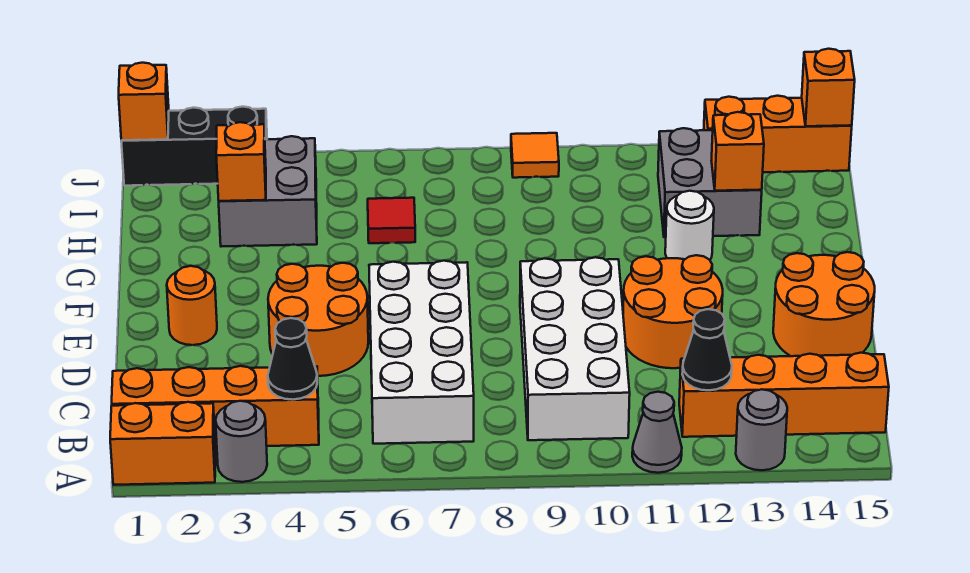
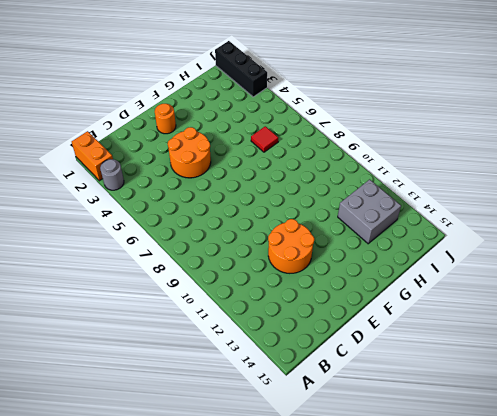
none -> grey 1x1 cone [632,392,682,473]
none -> grey 1x1 round brick [736,389,787,470]
none -> orange 1x4 brick [112,366,319,447]

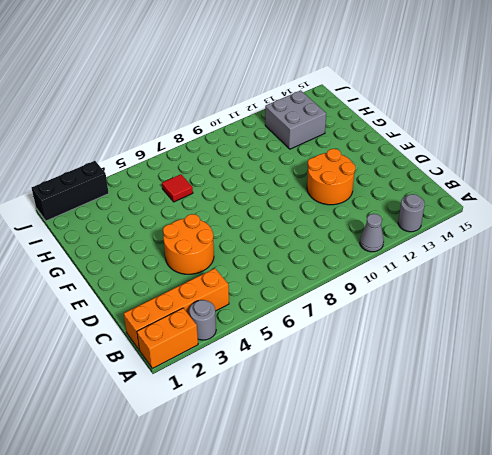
none -> white 2x4 brick [369,261,474,444]
none -> white 2x4 brick [520,257,630,440]
none -> orange 1x4 brick [679,353,889,437]

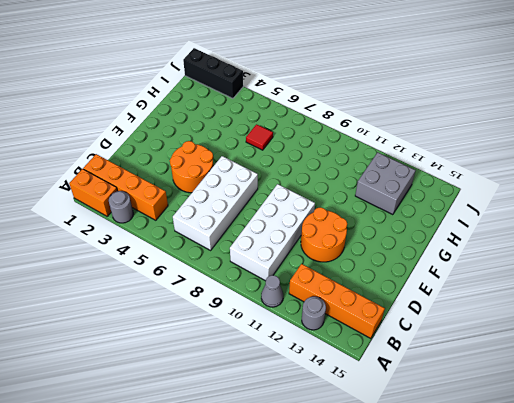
none -> orange 2x2 round brick [773,252,875,356]
none -> orange 1x1 round brick [167,266,217,345]
none -> white 1x1 round brick [665,191,714,260]

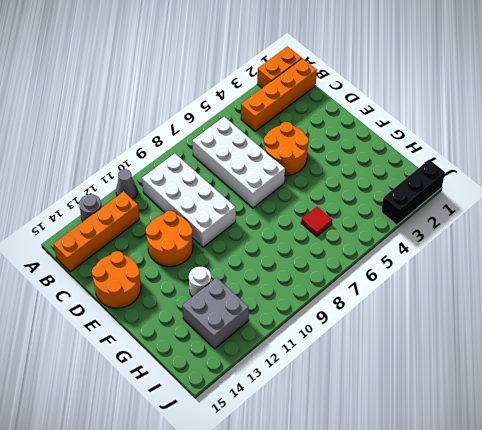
none -> grey 1x1 round brick [216,401,267,482]
none -> orange 1x1 round brick [167,266,217,345]
none -> grey 2x2 brick [219,136,317,247]

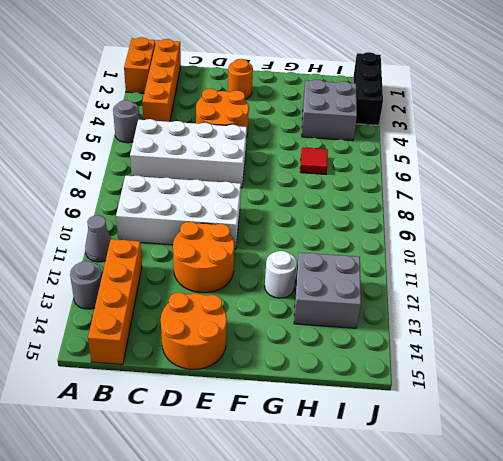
grey 1x1 round brick [113,100,140,143] -> grey 1x1 round brick moved to [216,401,267,482]
none -> orange 1x1 tile [511,133,559,178]
none -> orange 1x3 brick [704,96,852,172]
none -> black 1x1 cone [268,318,317,400]

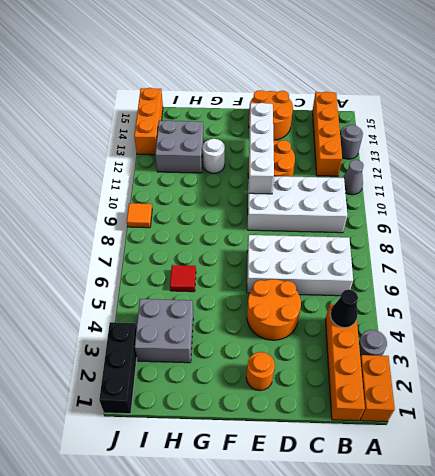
white 1x4 brick [249,103,274,194] -> none
none -> black 1x1 cone [682,309,732,390]
none -> orange 1x1 brick [216,122,266,201]
none -> orange 1x1 brick [711,112,764,191]

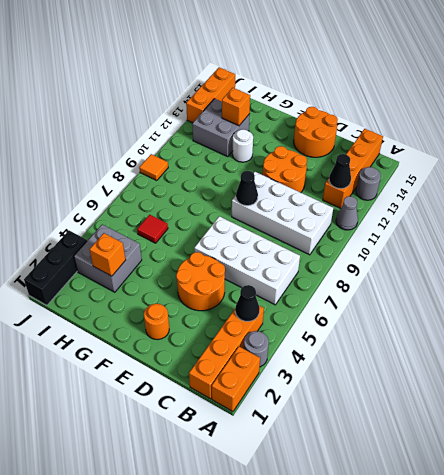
black 1x1 cone [236,171,258,206] -> none
none -> orange 1x1 brick [119,63,169,140]
none -> orange 1x1 brick [802,49,855,126]

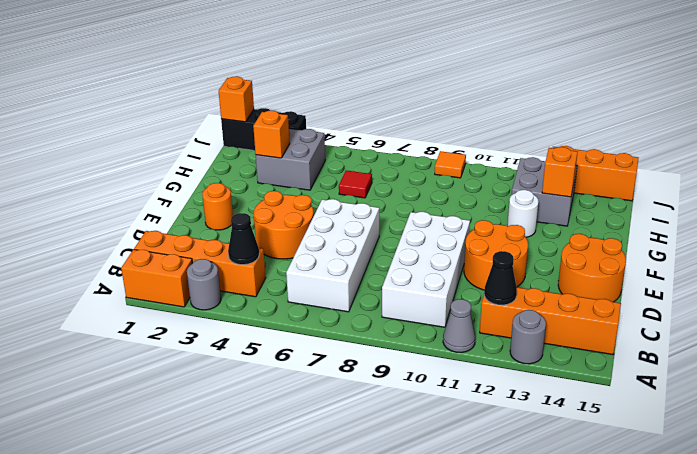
none -> orange 1x1 brick [802,49,855,126]

